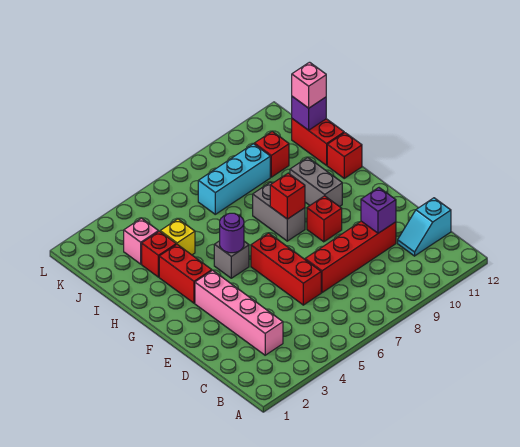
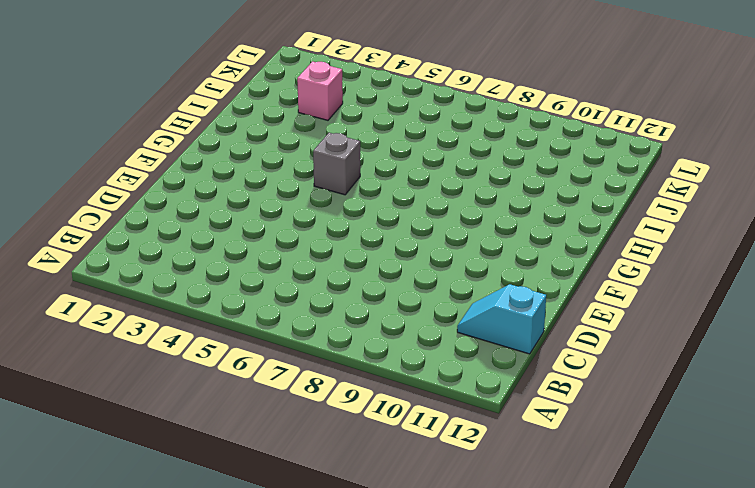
none -> pink 1x4 brick [195,270,283,355]
none -> red 1x3 brick [251,233,321,305]
none -> red 1x4 brick [305,221,396,293]

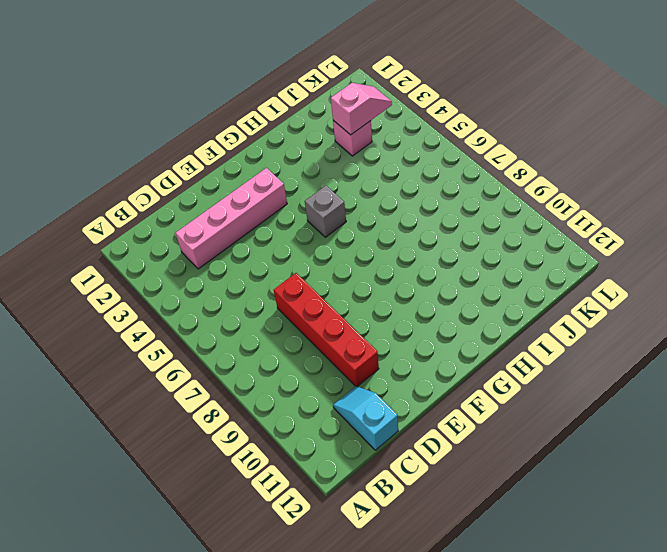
pink 1x2 slope [331,83,392,135] -> none
none -> red 1x3 brick [251,233,321,305]
none -> red 1x1 brick [307,196,342,242]
none -> red 1x2 brick [159,244,212,303]

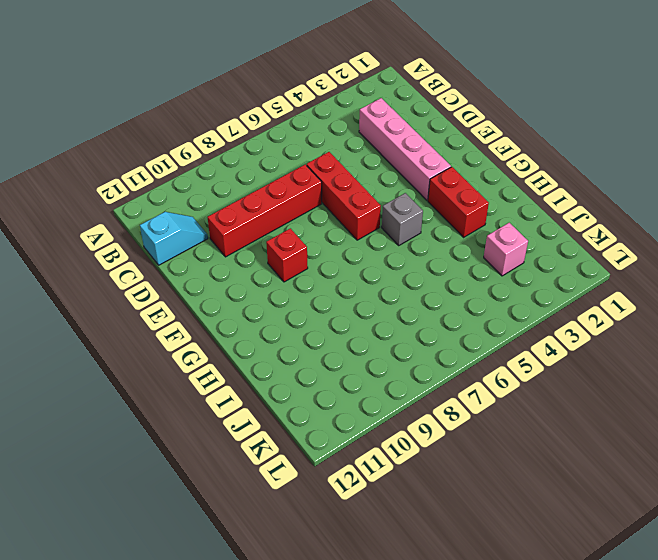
none -> grey 1x2 brick [253,182,305,241]
none -> grey 1x2 brick [290,158,342,207]
none -> red 1x1 brick [327,133,362,178]

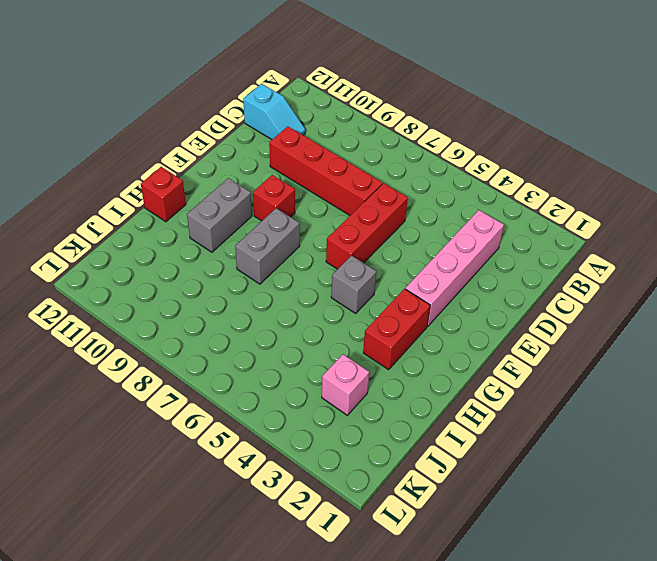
none -> red 1x1 brick [142,231,176,277]
none -> yellow 1x1 brick [160,219,195,255]
none -> red 1x2 brick [292,119,344,165]

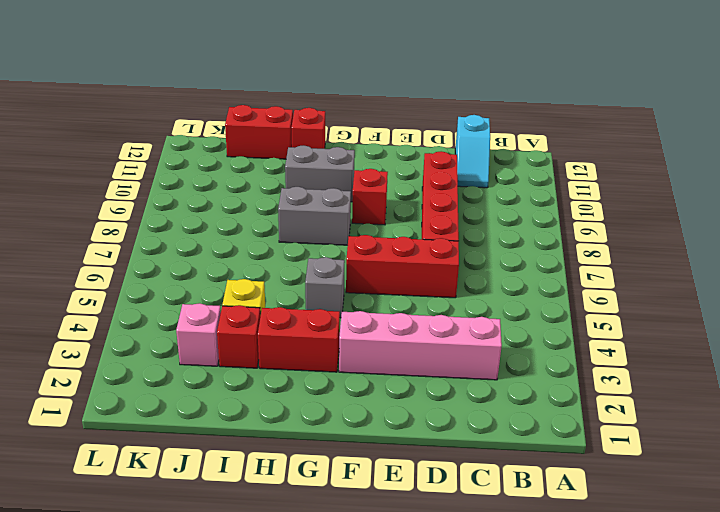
none -> cyan 1x3 brick [198,144,270,214]
none -> red 1x1 brick [254,131,289,177]
none -> purple 1x1 brick [361,188,396,233]

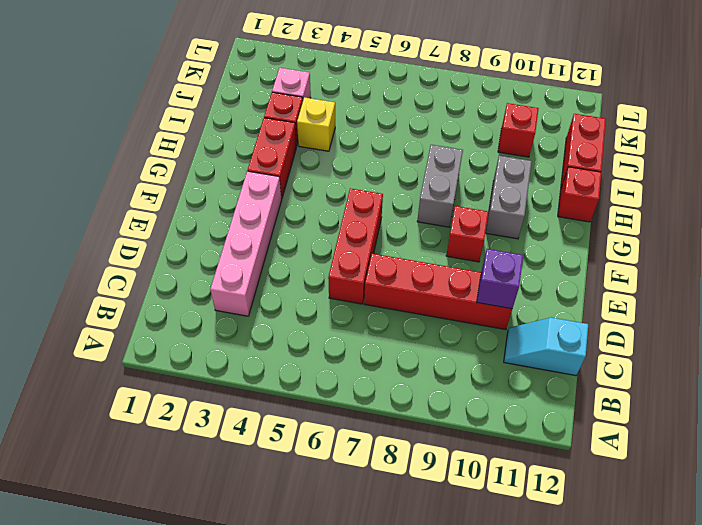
none -> grey 1x1 brick [214,241,249,278]
none -> cyan 1x3 brick [198,144,270,214]
none -> purple 1x1 round brick [220,213,244,253]

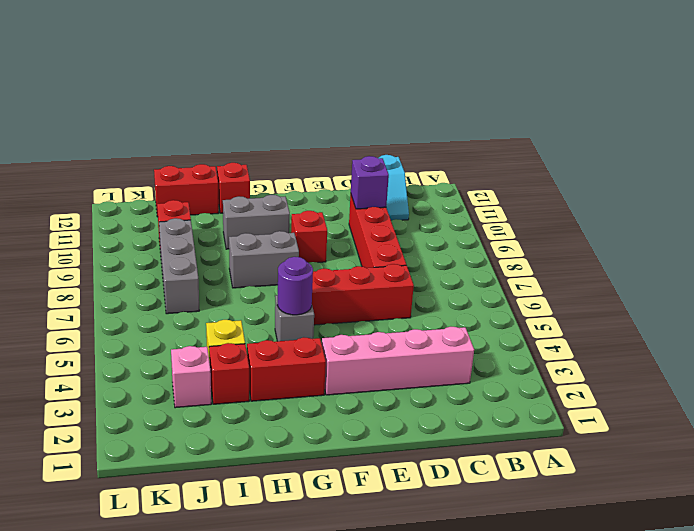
grey 1x3 brick [159,218,199,314] -> cyan 1x3 brick [198,144,270,214]
none -> red 1x1 brick [270,173,305,219]
none -> purple 1x1 brick [292,96,326,130]
none -> pink 1x1 brick [292,62,326,108]

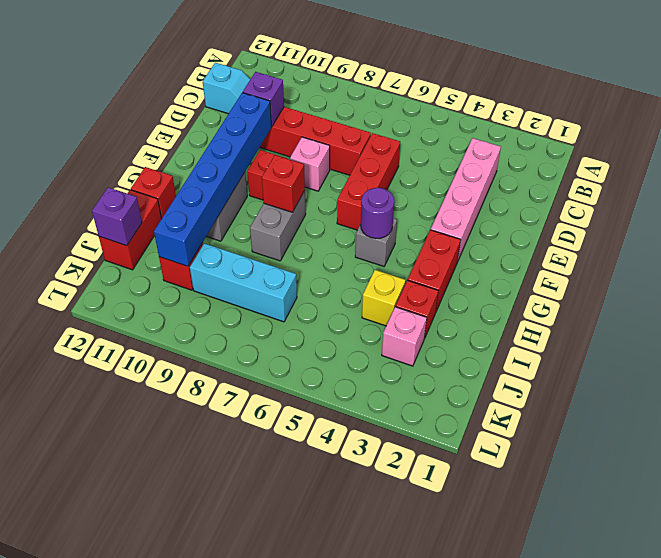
pink 1x1 brick [290,137,330,191] -> pink 1x1 brick moved to [292,62,326,108]
blue 1x6 brick [154,93,272,266] -> none

